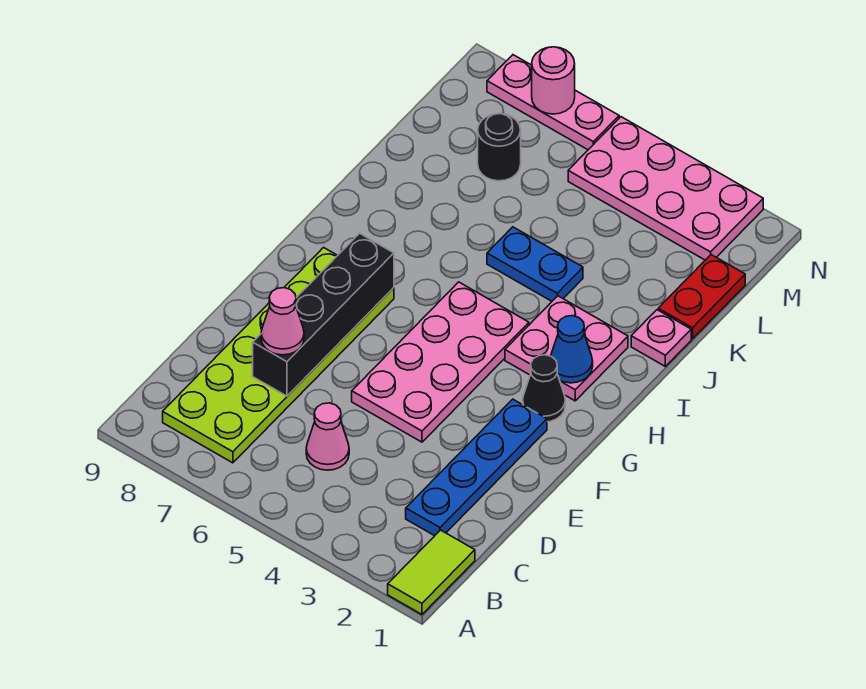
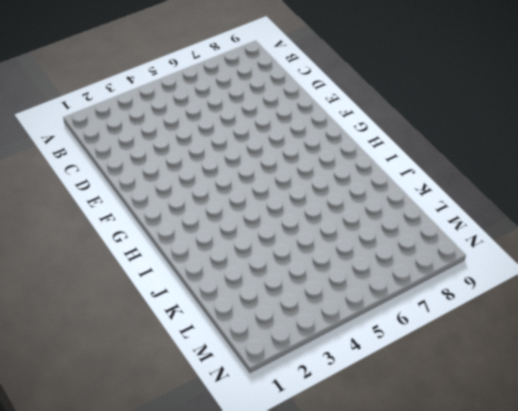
none -> lime 1x2 tile [388,530,475,614]
none -> lime 2x6 plate [163,248,394,463]
none -> blue 1x4 plate [406,399,547,536]

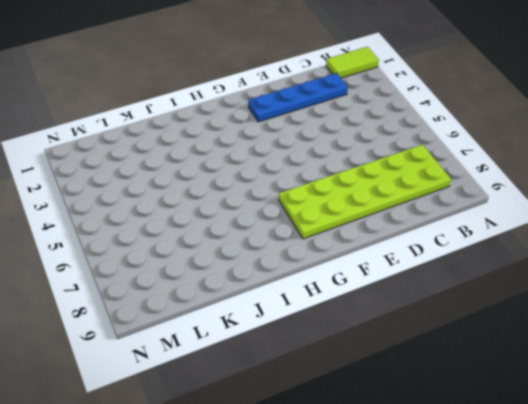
none -> pink 1x1 cone [306,403,349,470]
none -> pink 2x4 plate [352,282,529,442]
none -> black 1x1 cone [523,355,565,422]

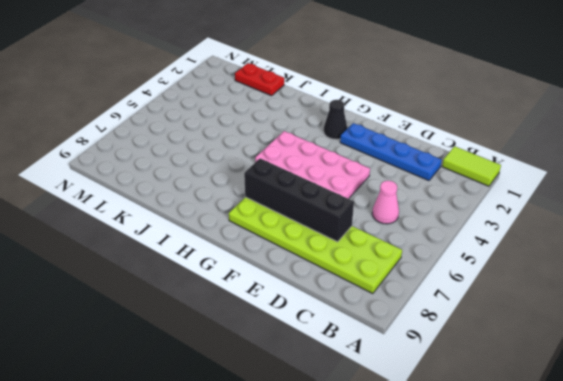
none -> pink 2x2 plate [505,296,628,401]
none -> pink 1x1 plate [631,310,691,366]
none -> blue 1x2 plate [487,227,583,301]

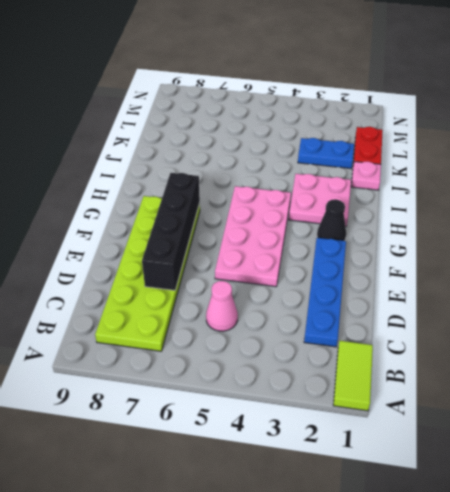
blue 1x2 plate [298,138,354,169] -> blue 1x2 plate moved to [487,227,583,301]
none -> black 1x1 round brick [478,114,521,181]
none -> pink 2x4 plate [568,117,763,260]
none -> pink 1x3 plate [487,55,619,150]

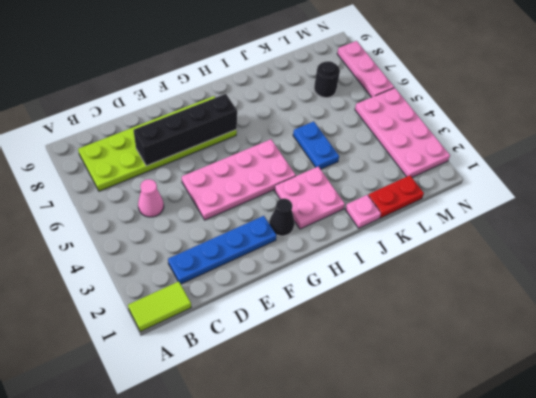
none -> blue 1x1 cone [551,316,593,383]
none -> pink 1x1 round brick [532,47,575,114]
none -> pink 1x1 cone [261,288,304,355]

